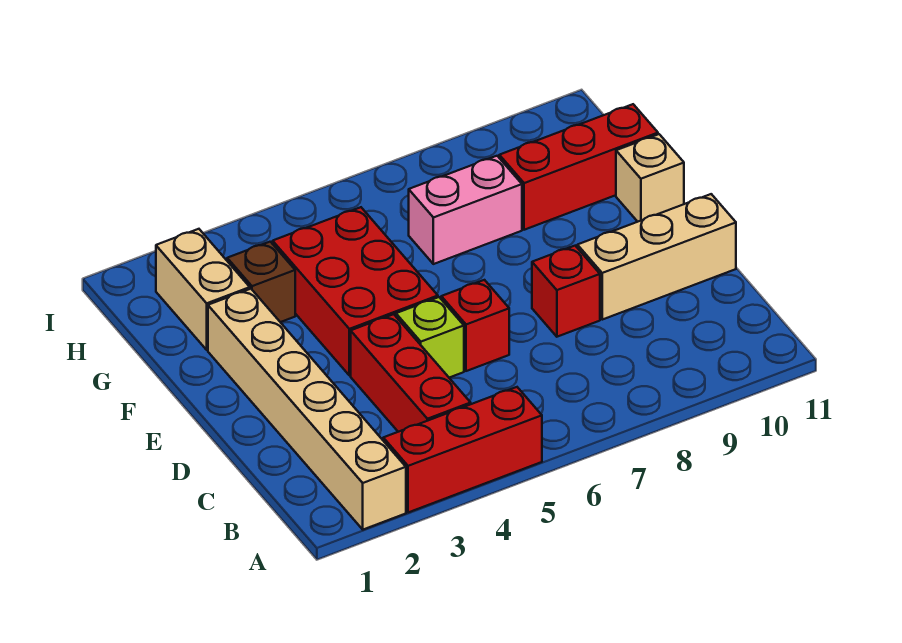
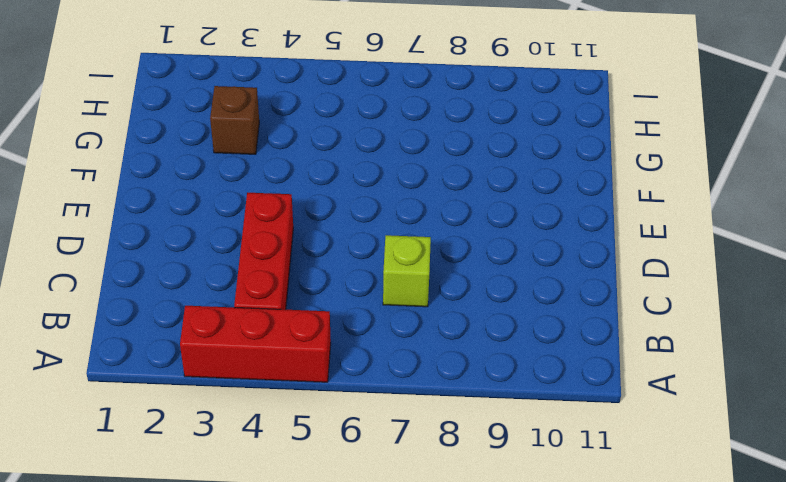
lime 1x1 brick [383,235,431,307] -> lime 1x1 brick moved to [396,297,464,378]
none -> tan 1x6 brick [208,289,406,530]
none -> red 1x1 brick [441,280,509,371]
none -> red 1x1 brick [532,246,600,337]

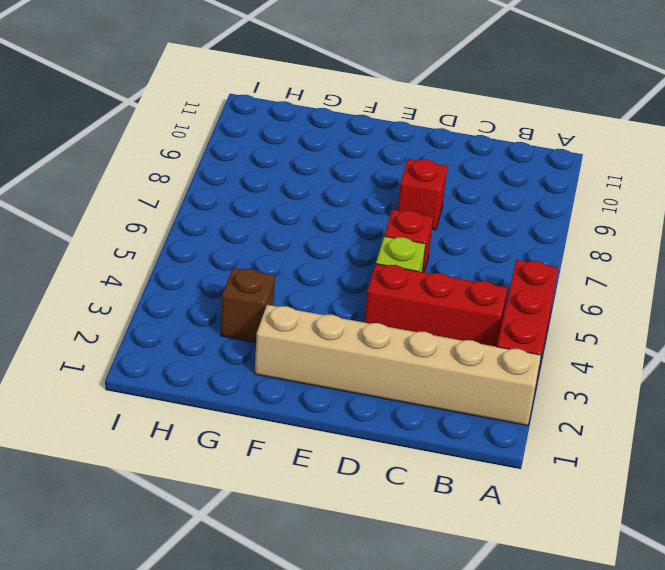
none -> tan 1x3 brick [577,194,736,320]
none -> red 2x3 brick [273,207,438,376]
none -> tan 1x1 brick [616,134,684,222]

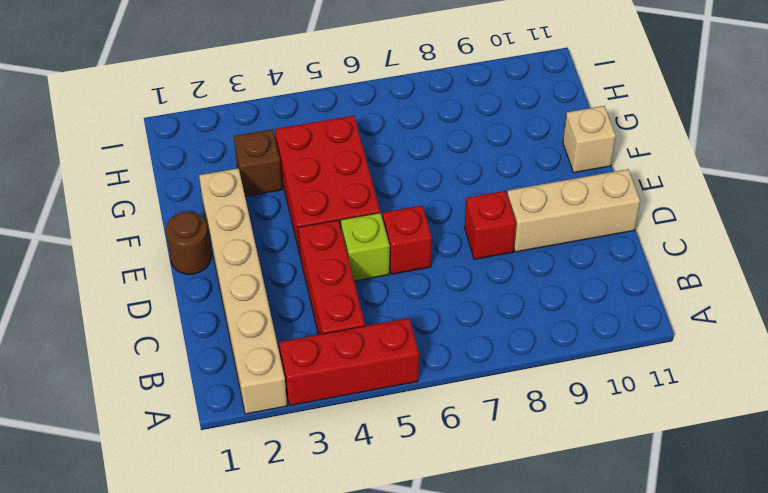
brown 1x1 round brick [166,212,211,274] -> none
none -> tan 1x2 brick [156,229,250,350]
none -> pink 1x2 brick [409,156,522,264]
none -> red 1x3 brick [499,104,658,230]

